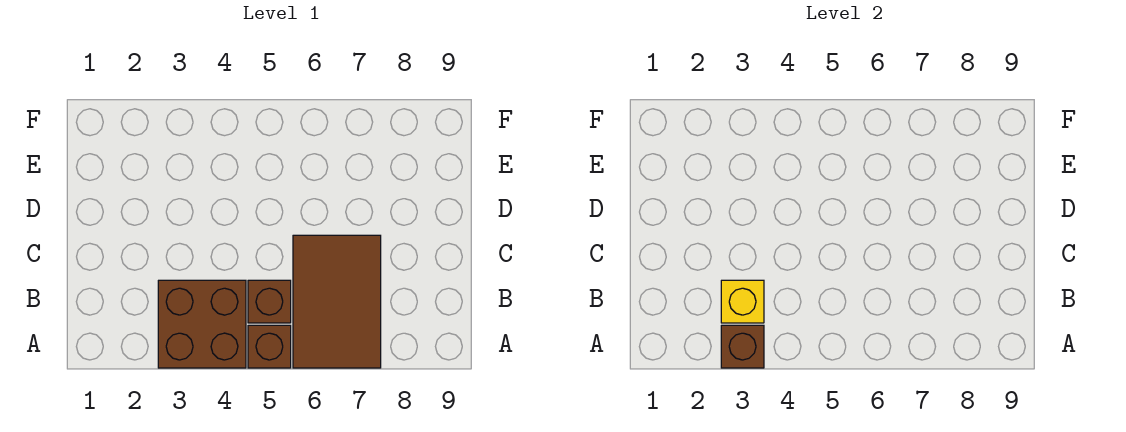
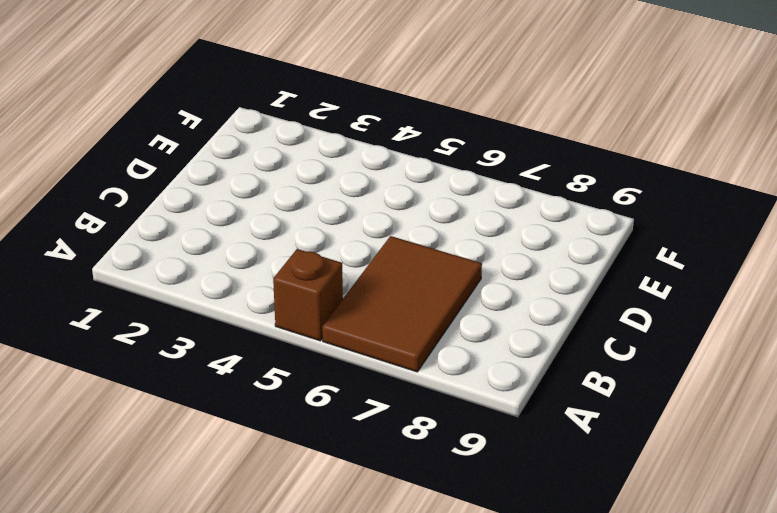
none -> brown 2x2 brick [158,280,246,368]
none -> brown 1x1 brick [248,280,291,323]

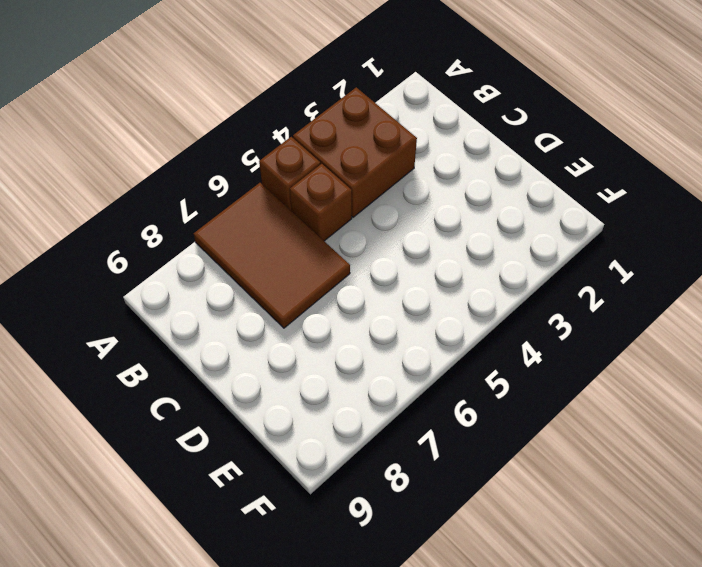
none -> brown 1x1 brick [721,325,764,368]
none -> yellow 1x1 brick [721,280,764,323]

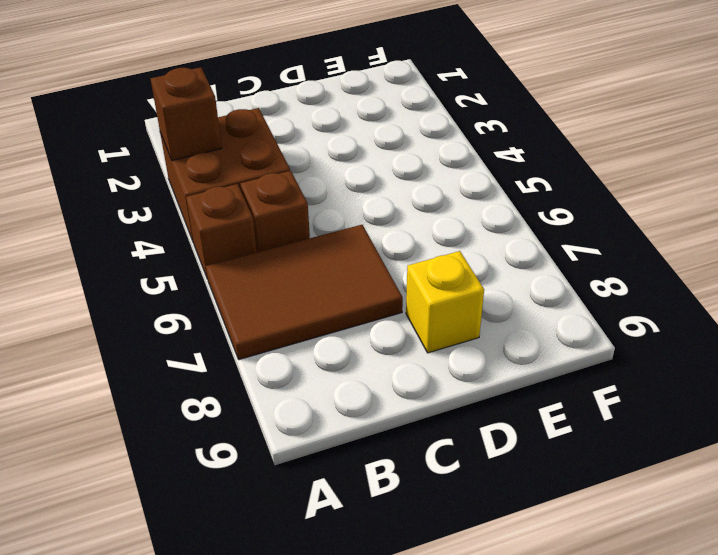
yellow 1x1 brick [406,251,484,353] -> yellow 1x1 brick moved to [721,280,764,323]

